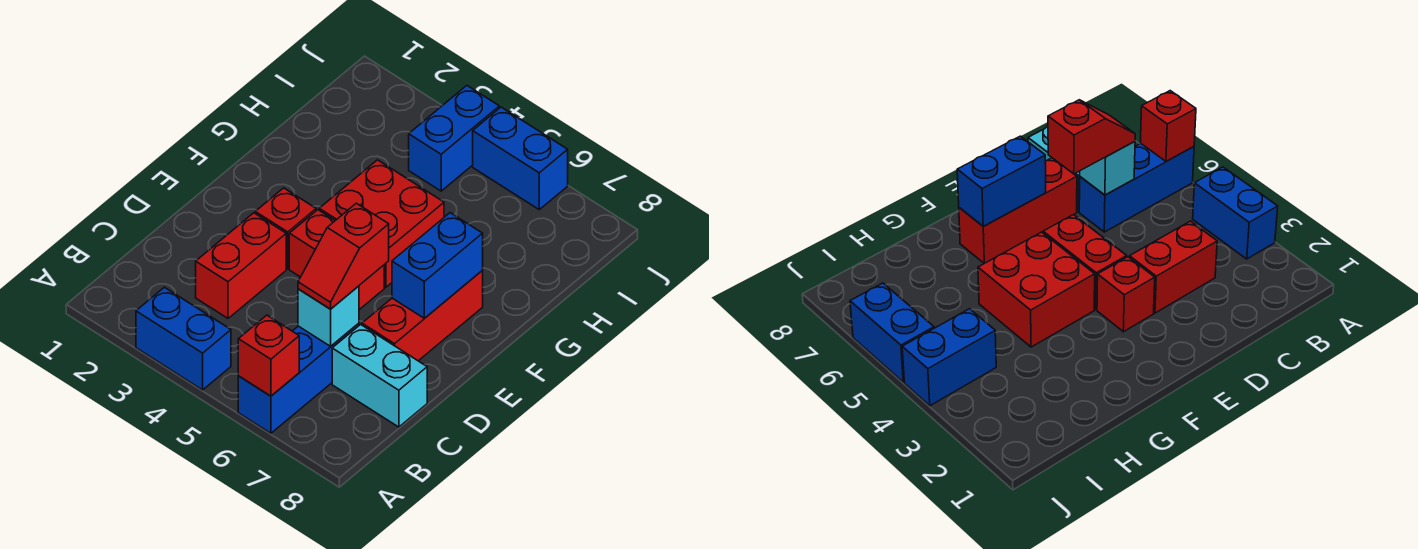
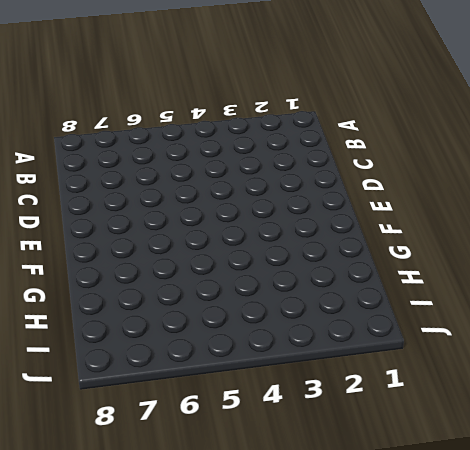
none -> blue 1x2 brick [136,287,231,390]
none -> blue 1x3 brick [238,323,359,433]
none -> red 1x2 brick [196,213,286,318]

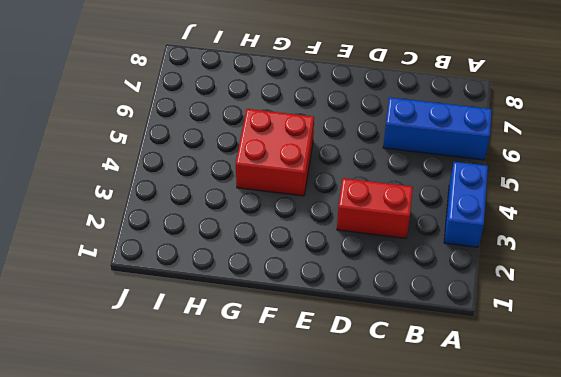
none -> cyan 1x2 brick [332,324,427,427]
none -> red 1x3 brick [362,271,483,361]
none -> red 1x1 brick [255,188,316,269]

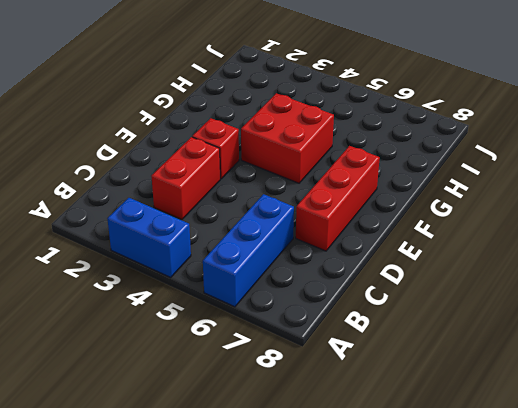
none -> cyan 1x2 brick [332,324,427,427]
none -> red 1x2 brick [289,210,384,310]
none -> blue 1x2 brick [409,86,499,191]

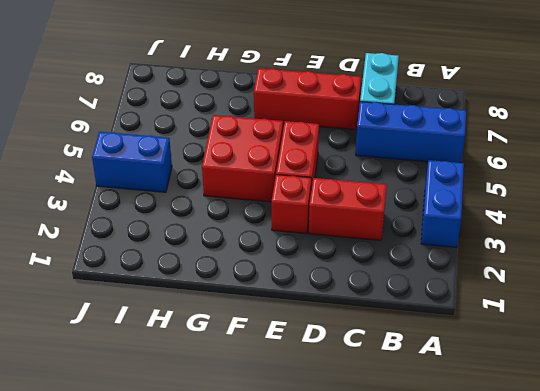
none -> blue 1x2 brick [473,107,568,209]
none -> red 1x1 brick [238,315,299,396]
none -> cyan 1x1 brick [298,286,359,346]

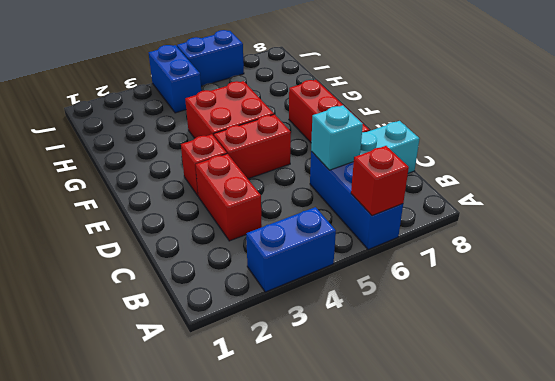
none -> blue 1x2 brick [392,213,483,318]
none -> red 1x2 slope [298,203,389,309]

